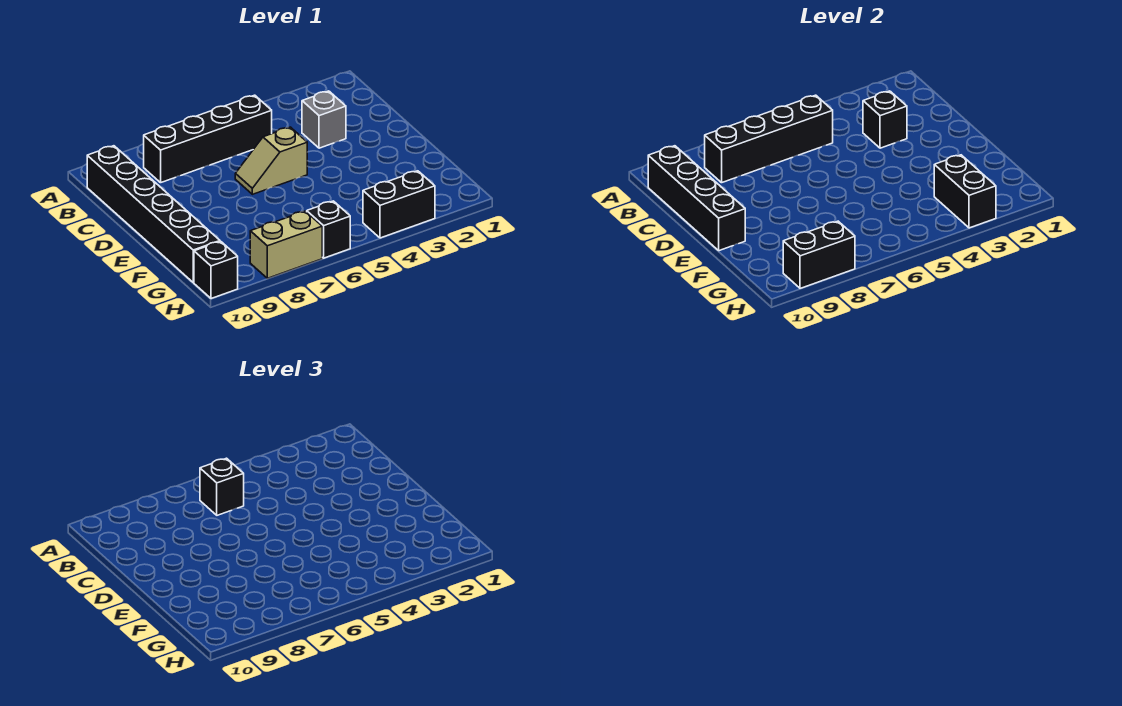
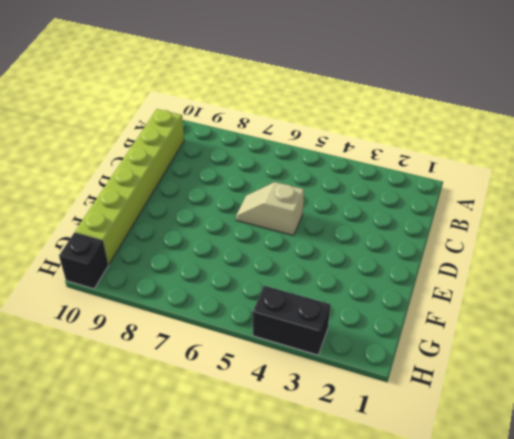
lime 1x6 brick [75,109,184,264] -> black 1x6 brick [87,146,220,283]
none -> black 1x4 brick [144,95,272,183]
none -> grey 1x1 brick [302,91,346,148]
none -> black 1x1 brick [307,201,350,258]

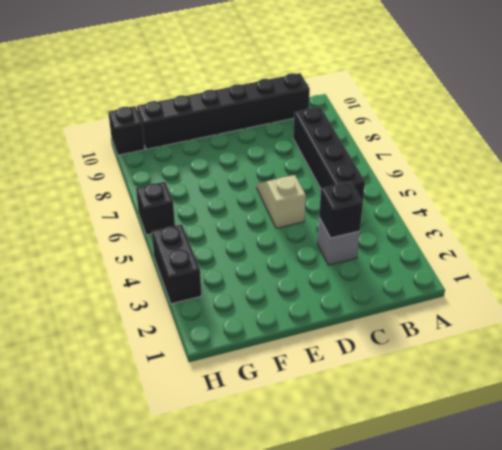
none -> tan 1x2 brick [250,211,322,278]
none -> black 1x4 brick [705,95,833,183]
none -> black 1x4 brick [648,146,745,251]

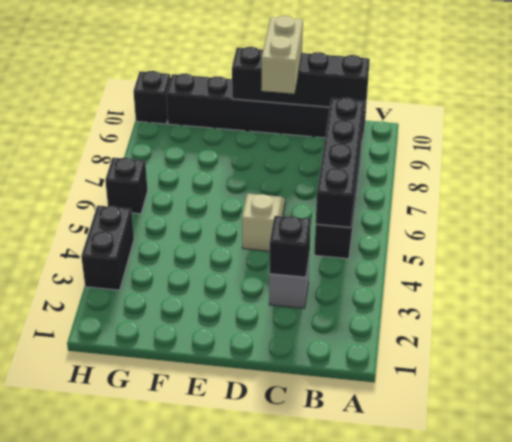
tan 1x2 brick [261,16,303,94] -> tan 1x2 brick moved to [250,211,322,278]
none -> black 1x2 brick [934,155,996,228]
none -> black 1x2 brick [783,221,855,288]
none -> black 1x1 brick [200,458,244,515]

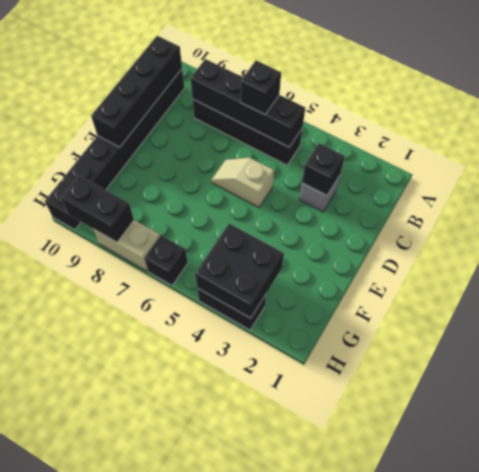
black 2x2 brick [195,224,284,318] -> black 1x2 brick [934,155,996,228]

